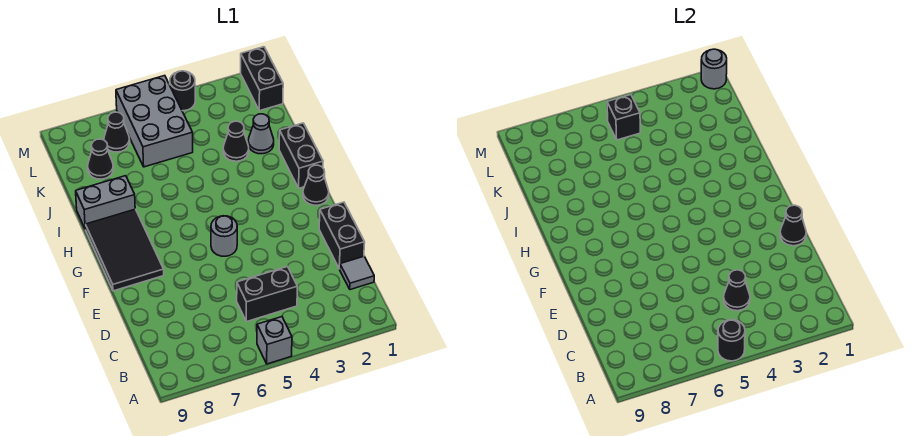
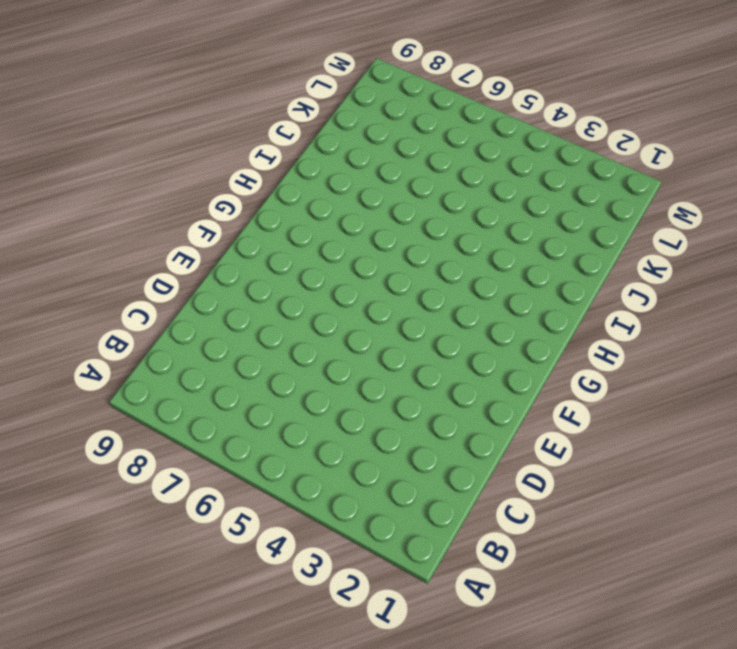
none -> grey 1x1 brick [257,317,292,364]
none -> grey 1x1 tile [340,256,374,290]
none -> black 1x2 brick [237,266,297,322]

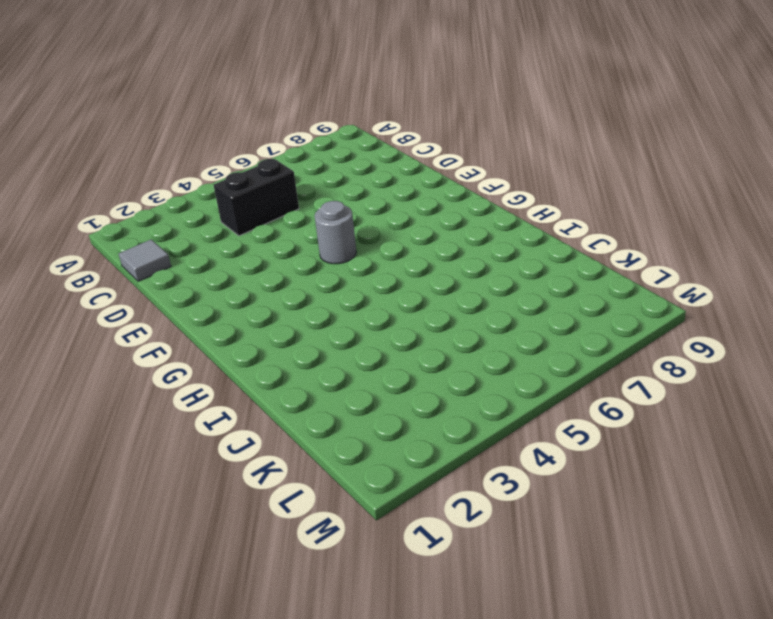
none -> grey 1x1 brick [257,317,292,364]
none -> black 1x2 brick [319,202,365,269]
none -> black 2x3 tile [85,209,164,291]

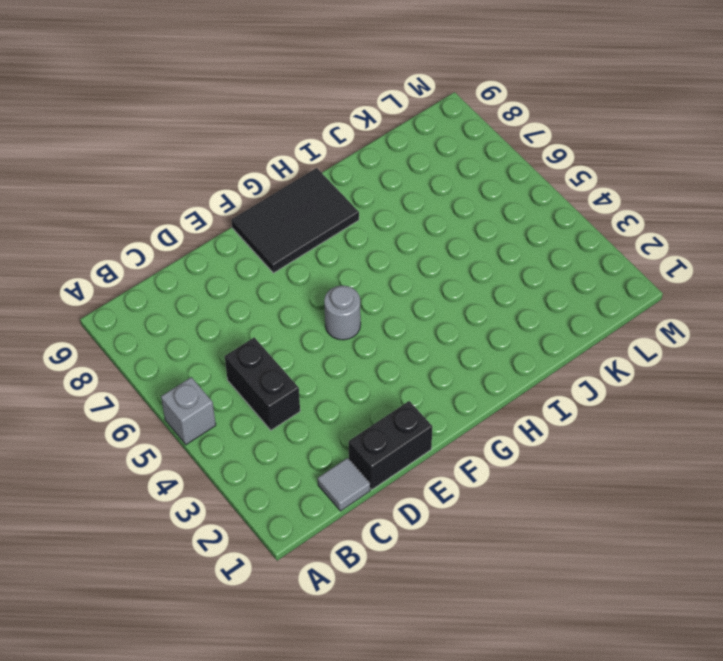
none -> black 1x1 cone [303,165,329,205]
none -> black 1x2 brick [279,123,323,188]
none -> grey 1x2 brick [76,176,135,229]

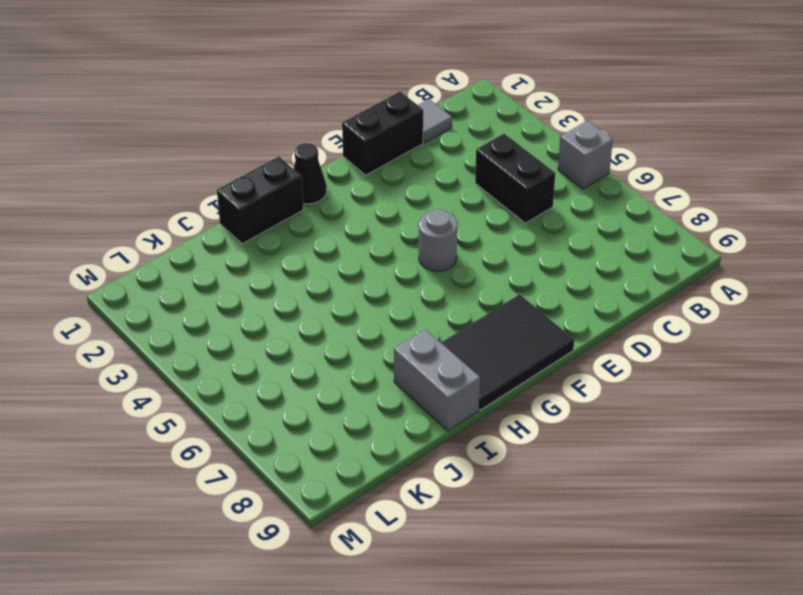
none -> grey 1x1 cone [248,114,274,154]
none -> black 1x1 cone [223,121,249,161]
none -> grey 2x3 brick [116,76,193,167]

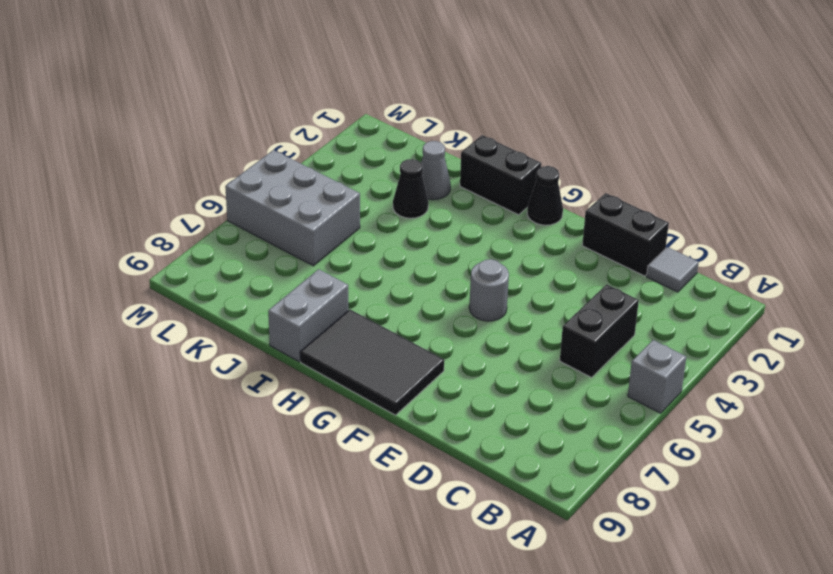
none -> black 1x1 cone [88,139,113,179]
none -> black 1x2 brick [241,47,283,111]
none -> black 1x1 cone [104,112,130,152]

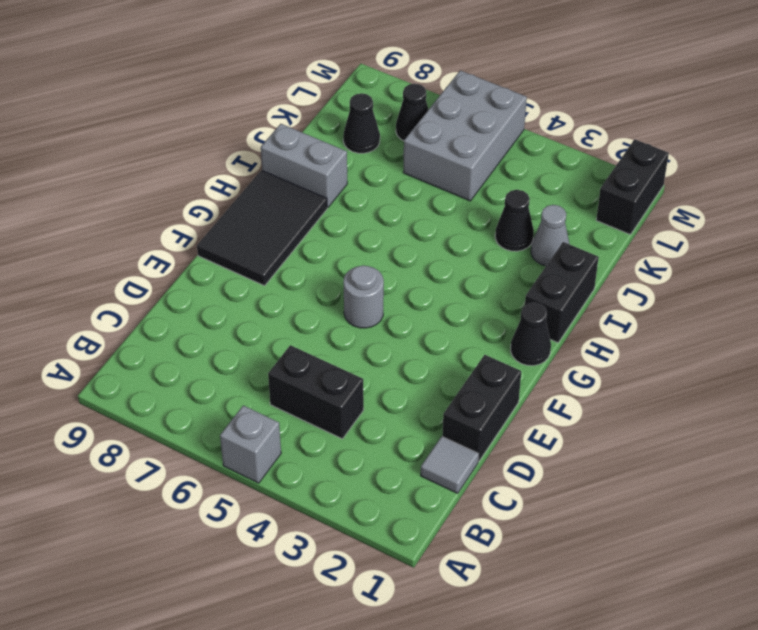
none -> black 1x1 round brick [170,71,195,111]
none -> black 1x1 round brick [718,320,745,361]
none -> black 1x1 cone [724,270,750,311]

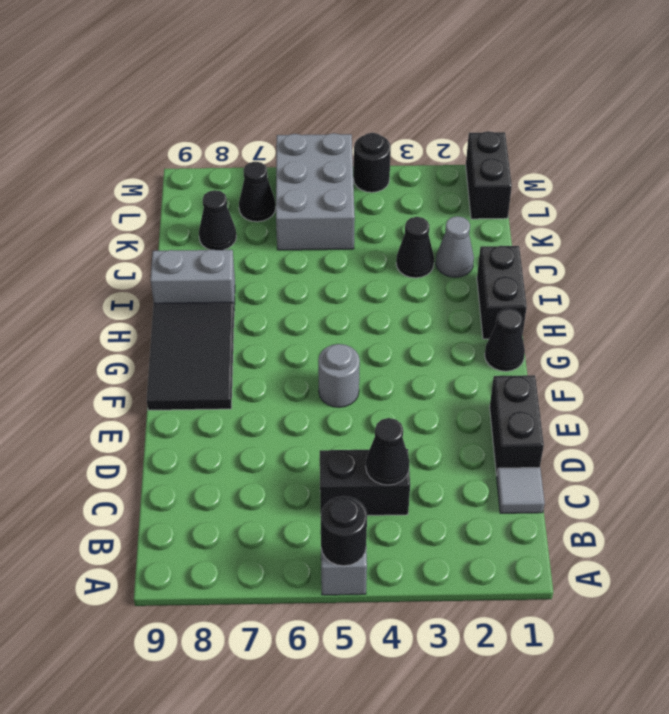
none -> black 1x1 cone [780,205,806,246]
none -> black 1x1 brick [607,95,640,140]
none -> grey 1x1 round brick [701,49,727,89]

